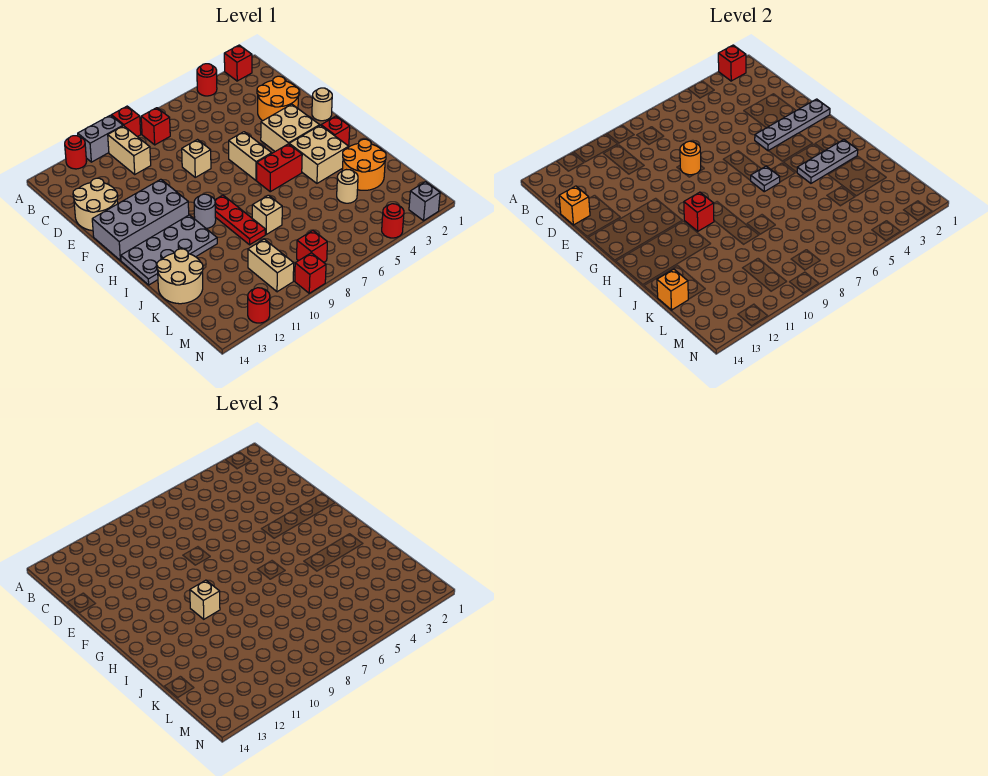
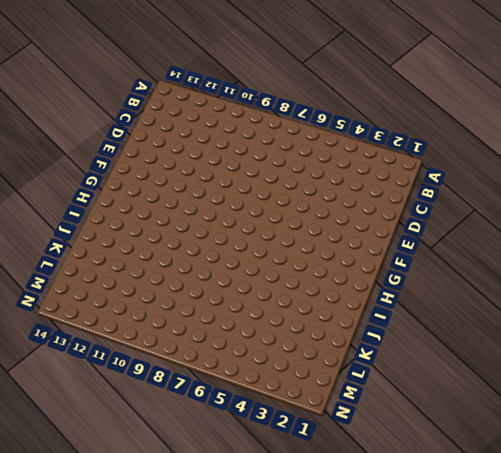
none -> red 1x1 brick [224,45,252,81]
none -> red 1x1 round brick [197,64,217,96]
none -> red 1x1 brick [111,106,141,137]
none -> grey 1x2 brick [78,115,123,162]

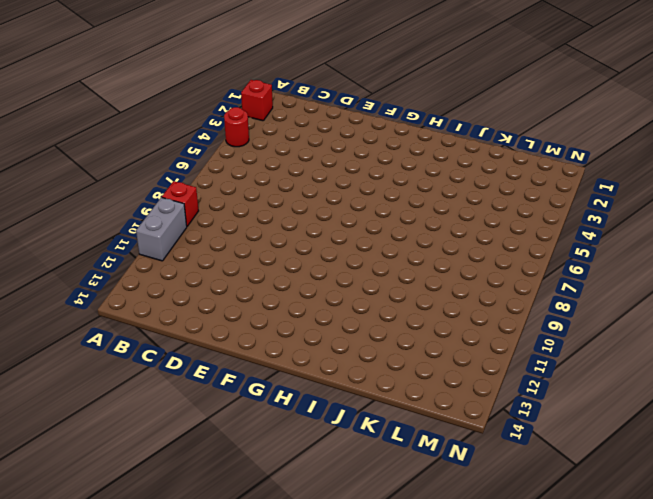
none -> red 1x1 round brick [65,136,87,169]
none -> red 1x1 brick [141,108,170,145]
none -> tan 1x2 brick [108,126,151,174]
none -> orange 2x2 round brick [257,76,299,121]

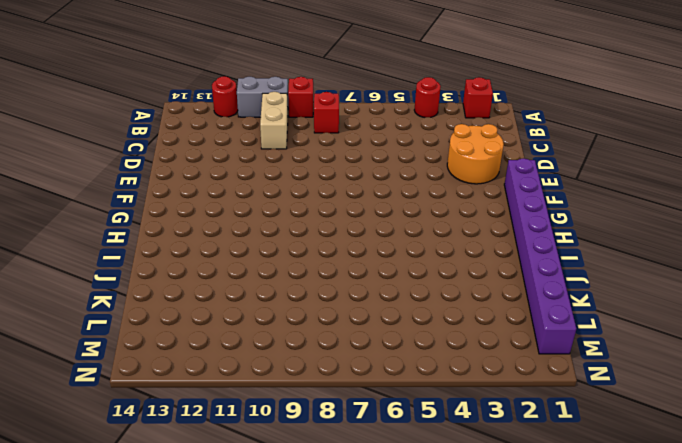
purple 1x8 brick [504,158,576,354] -> tan 1x1 round brick [312,88,332,121]
none -> tan 2x2 round brick [73,178,118,231]
none -> tan 1x1 brick [182,140,211,177]
none -> tan 2x2 brick [261,104,320,151]
none -> tan 1x2 brick [229,132,272,180]

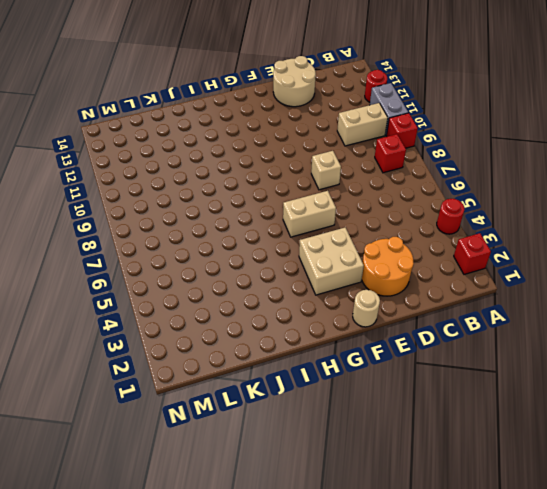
none -> grey 2x4 brick [92,179,189,261]
none -> red 1x1 brick [321,116,350,145]
none -> tan 2x2 brick [289,125,349,183]
none -> red 1x2 brick [257,144,302,192]

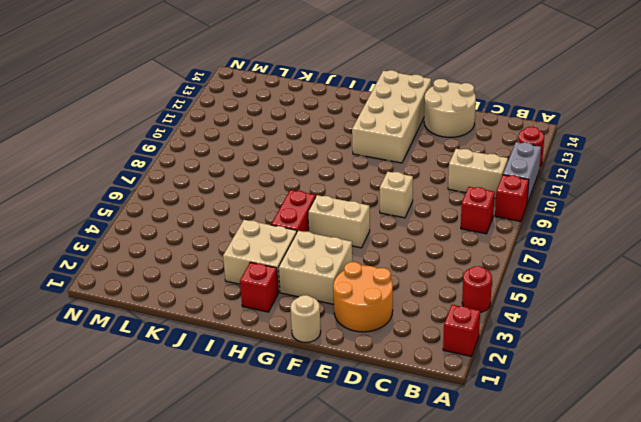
tan 2x4 brick [352,70,431,163] -> grey 2x4 brick [92,179,189,261]
none -> red 1x3 plate [215,195,266,245]
none -> grey 1x1 round brick [194,194,216,228]
none -> grey 2x4 plate [121,215,217,285]
none -> orange 2x2 round brick [342,139,386,190]

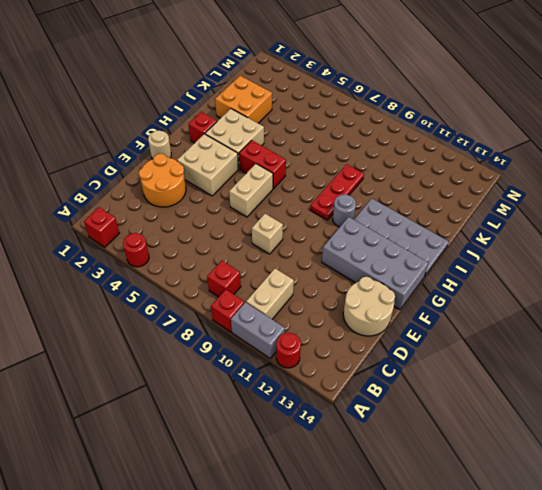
orange 2x2 brick [215,76,272,123] -> orange 2x2 round brick [342,139,386,190]
none -> tan 1x1 brick [252,195,282,234]
none -> tan 2x2 round brick [157,249,203,304]
none -> tan 1x1 round brick [337,170,358,203]
none -> tan 1x2 brick [248,239,294,292]

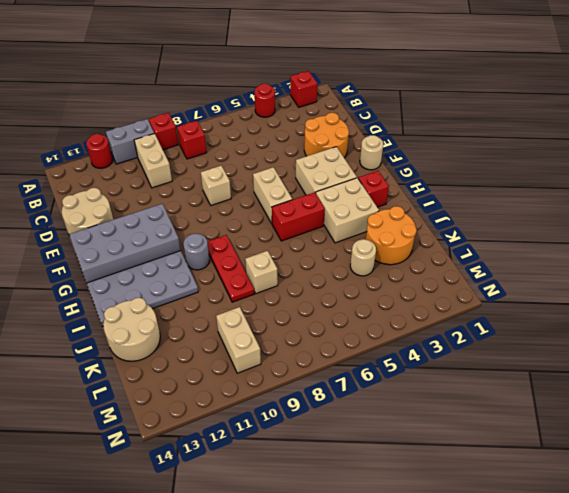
none -> red 1x1 brick [297,231,327,262]
none -> grey 1x1 brick [409,182,440,221]
none -> red 1x1 round brick [382,204,404,238]
none -> red 1x1 brick [295,253,326,293]

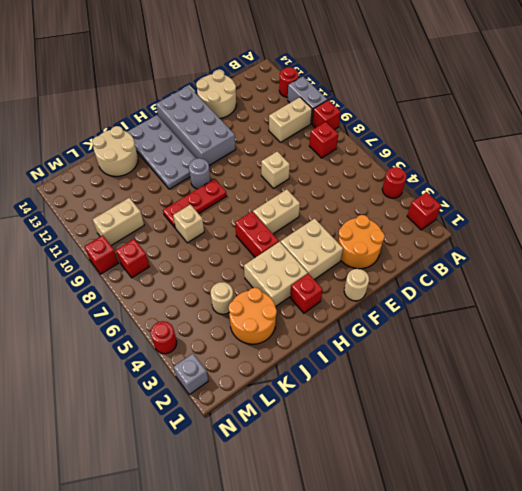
none -> red 1x1 round brick [248,288,270,323]
none -> red 1x1 brick [718,45,746,81]
none -> orange 1x1 brick [559,186,590,225]
none -> orange 1x1 round brick [680,141,701,175]

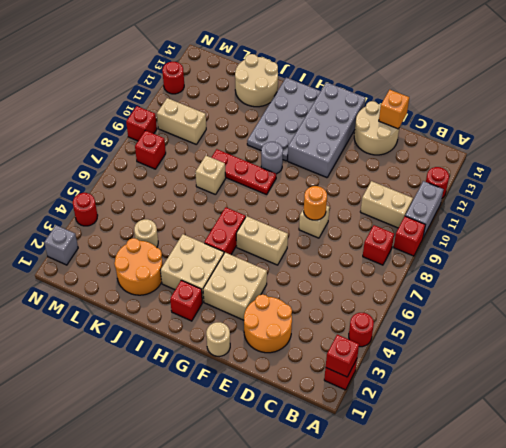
none -> grey 1x4 plate [755,99,830,151]
none -> grey 1x1 plate [751,166,780,192]
none -> red 1x1 brick [684,192,714,231]
none -> grey 1x3 plate [797,140,858,183]

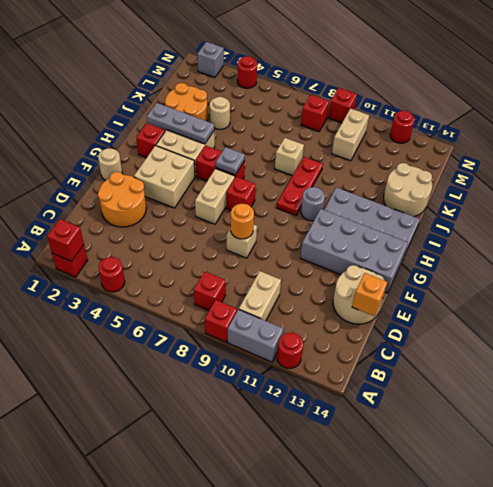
red 1x1 brick [226,177,256,210] -> red 1x1 brick moved to [684,192,714,231]
none -> grey 1x4 plate [755,99,830,151]
none -> orange 1x1 brick [657,269,688,310]
none -> tan 1x1 brick [190,580,220,619]

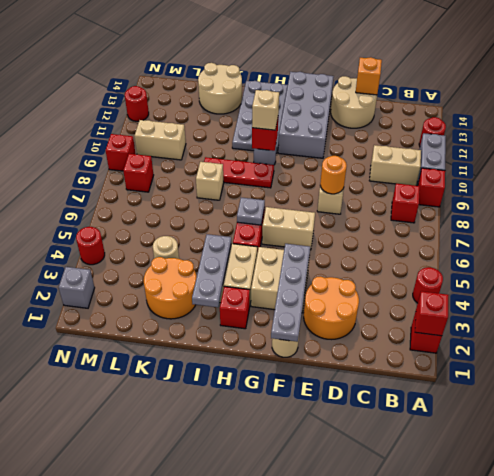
none -> orange 1x1 brick [657,269,688,310]

